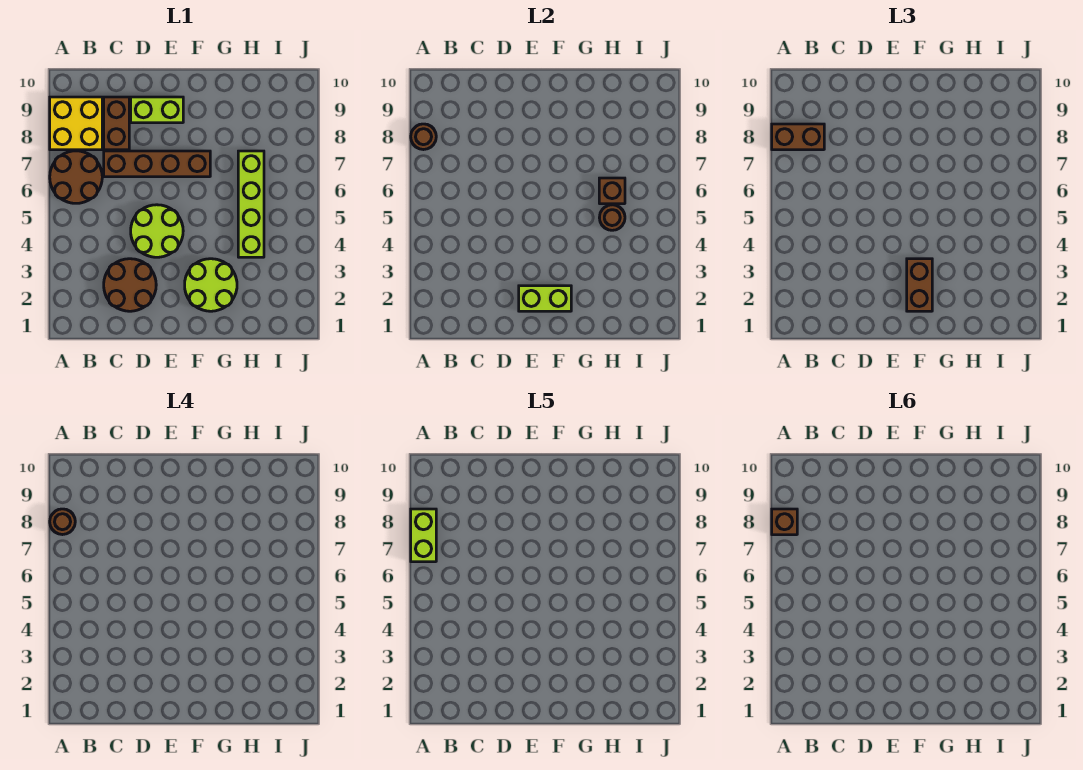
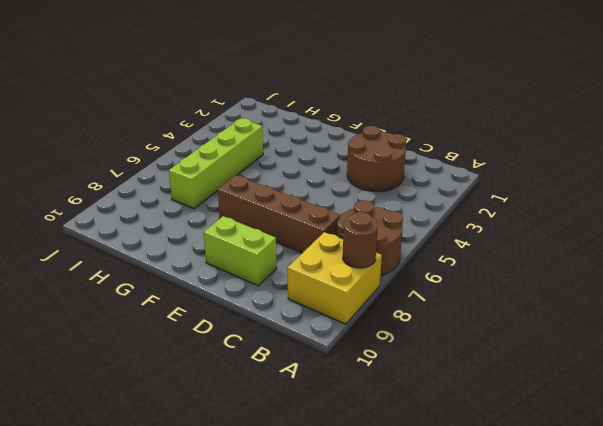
none -> brown 1x2 brick [104,97,129,150]
none -> lime 2x2 round brick [131,205,183,257]
none -> lime 2x2 round brick [185,259,237,311]

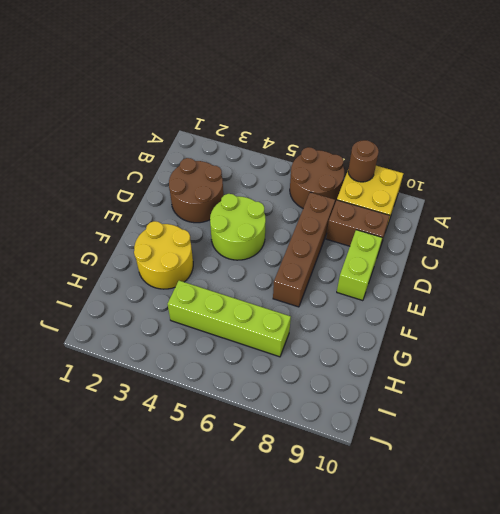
yellow 2x2 round brick [134,221,193,289] -> lime 2x2 round brick [185,259,237,311]
none -> lime 1x2 brick [519,286,571,311]
none -> brown 1x1 round brick [599,205,625,230]
none -> brown 1x1 brick [599,178,625,204]

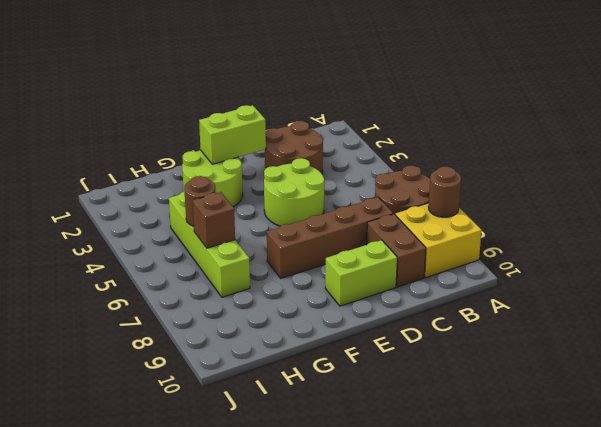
none -> brown 1x2 brick [772,124,824,150]
none -> brown 1x2 brick [907,259,932,311]
none -> brown 1x1 round brick [50,509,75,535]

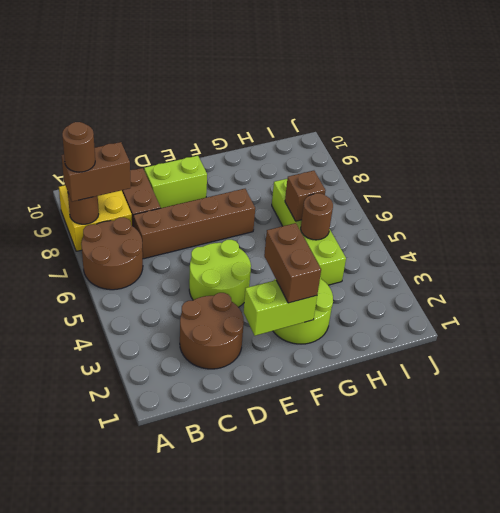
none -> lime 1x2 brick [411,509,436,562]
none -> brown 1x1 brick [772,509,797,535]

